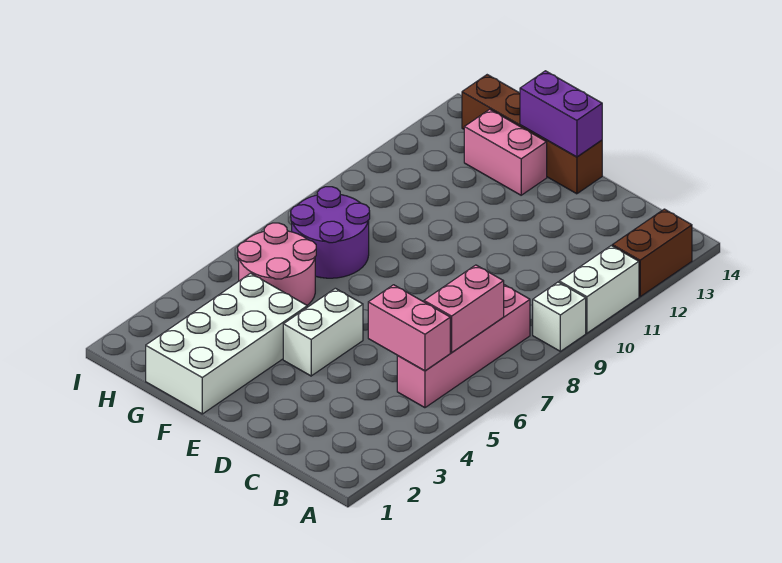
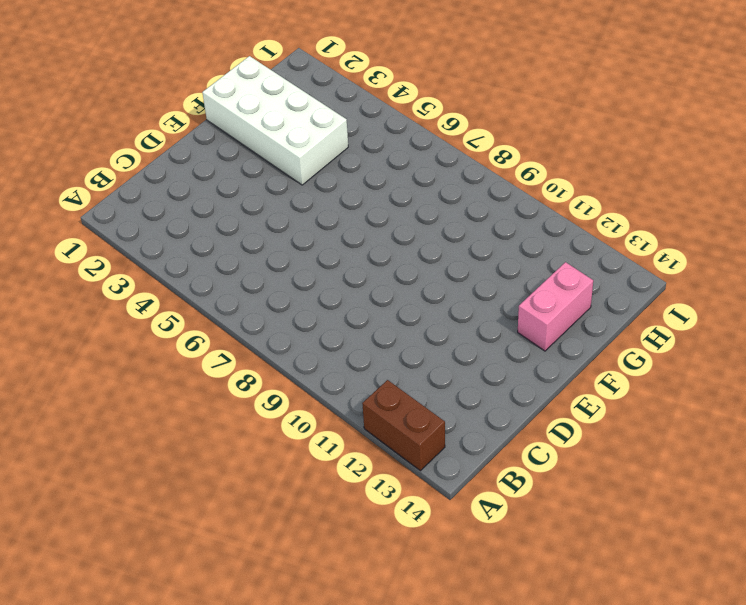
none -> white 1x1 brick [533,282,586,351]
none -> white 1x2 brick [559,246,639,333]
none -> pink 1x4 brick [397,285,530,408]

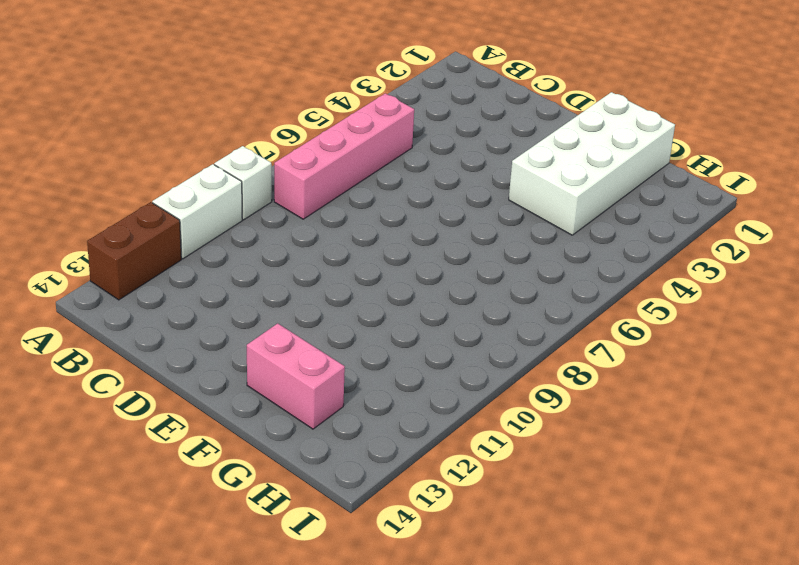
none -> white 1x2 brick [283,288,363,376]
none -> brown 1x4 brick [462,75,602,194]
none -> pink 2x2 round brick [238,223,316,305]

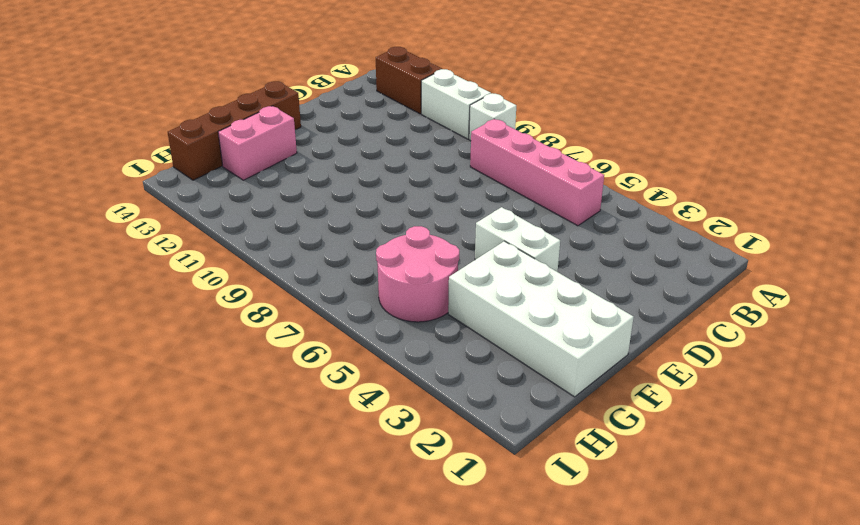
none -> purple 2x2 round brick [291,187,370,278]
none -> pink 1x2 brick [368,285,450,371]
none -> pink 1x2 brick [424,265,504,352]

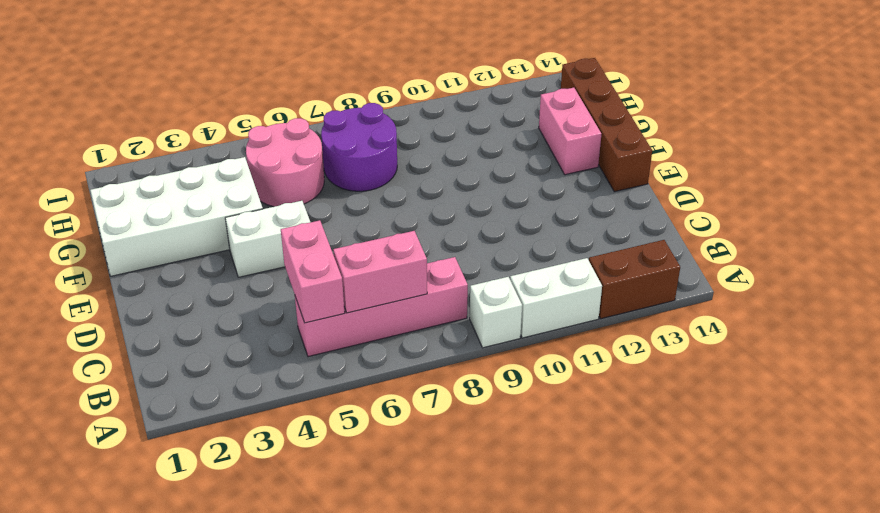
none -> purple 1x2 brick [520,71,602,157]

